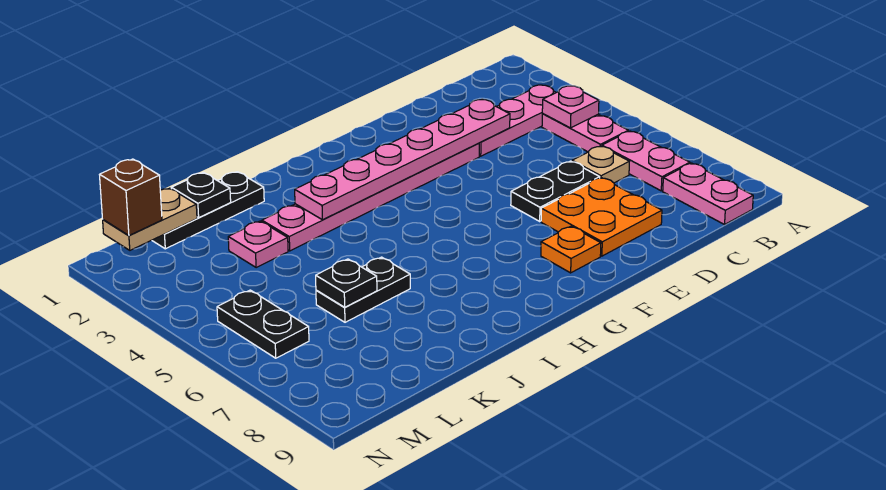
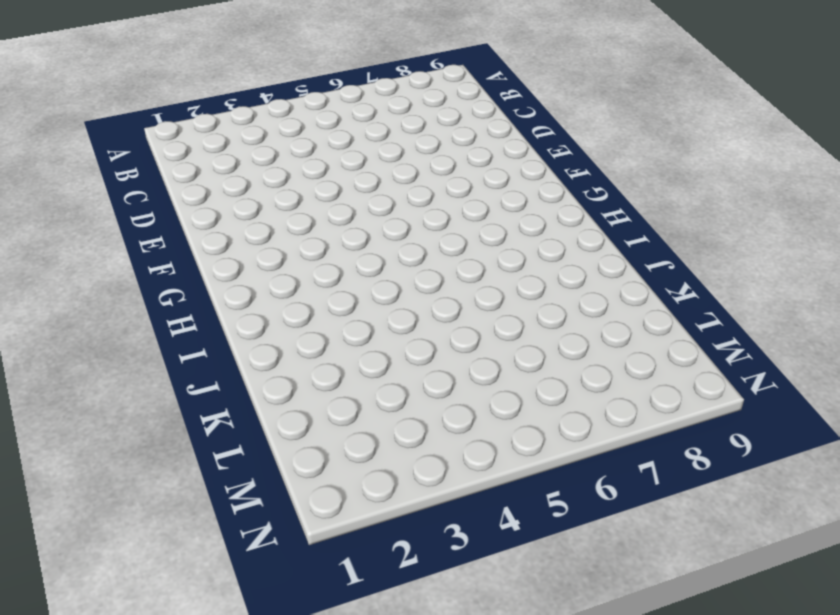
none -> pink 1x3 plate [479,85,556,156]
none -> pink 1x2 plate [542,114,628,152]
none -> pink 1x2 plate [602,131,690,191]

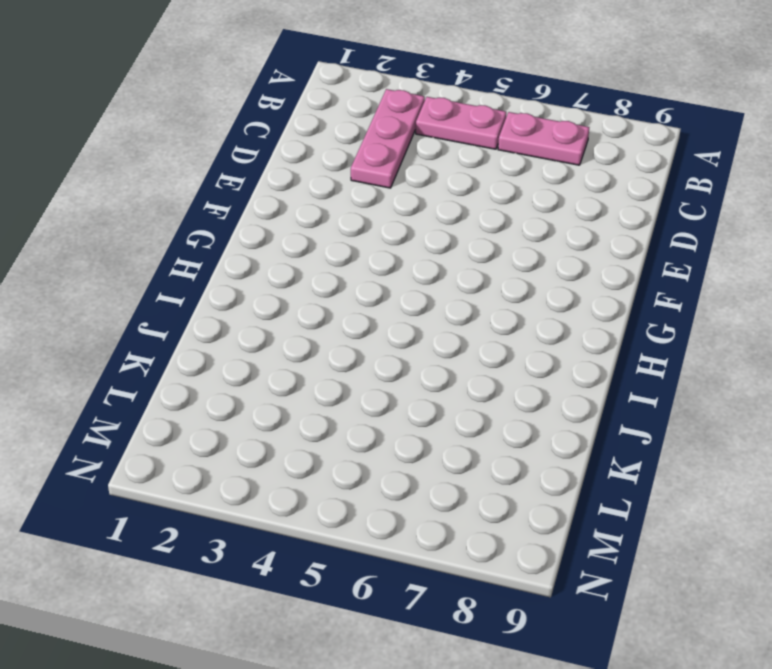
none -> pink 1x2 plate [663,163,753,225]
none -> tan 1x1 plate [572,146,629,183]
none -> black 1x2 plate [511,161,600,221]

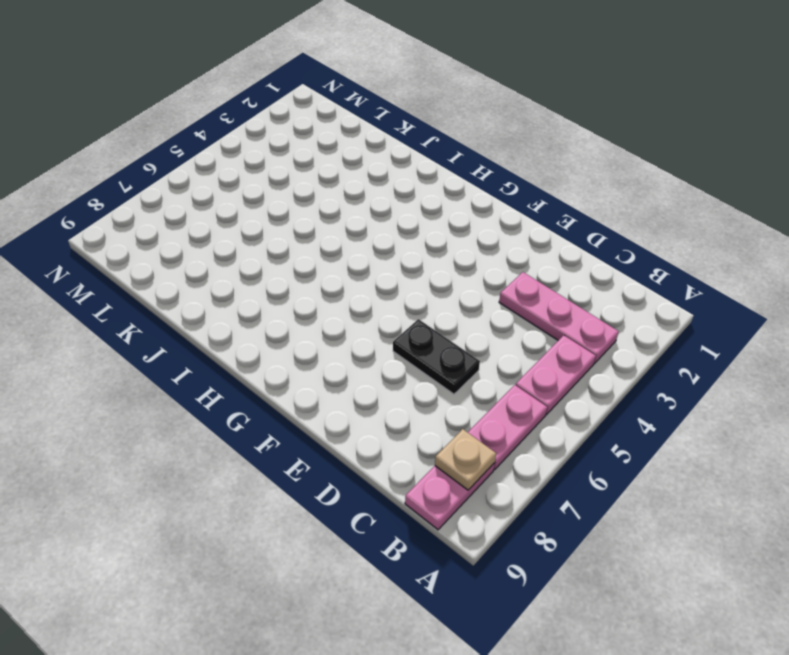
tan 1x1 plate [435,429,496,490] -> tan 1x1 plate moved to [572,146,629,183]
none -> orange 2x2 plate [541,178,662,256]
none -> pink 1x6 plate [262,143,479,251]
none -> orange 1x1 plate [541,226,601,273]

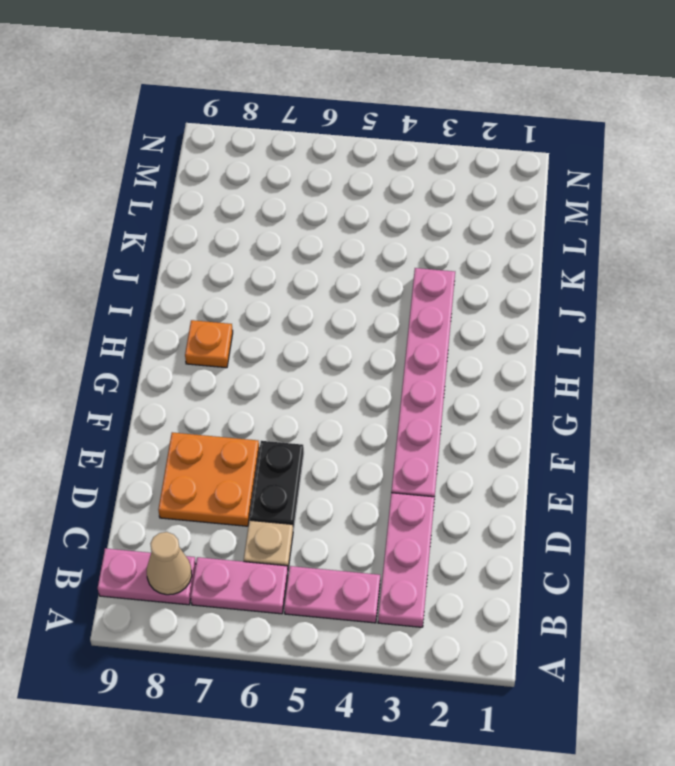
tan 1x1 cone [147,532,192,595] -> none
orange 1x1 plate [185,320,233,368] -> orange 1x1 plate moved to [541,226,601,273]
none -> black 1x3 plate [152,172,264,249]
none -> black 1x2 plate [316,257,410,322]
none -> pink 1x1 plate [228,221,288,268]

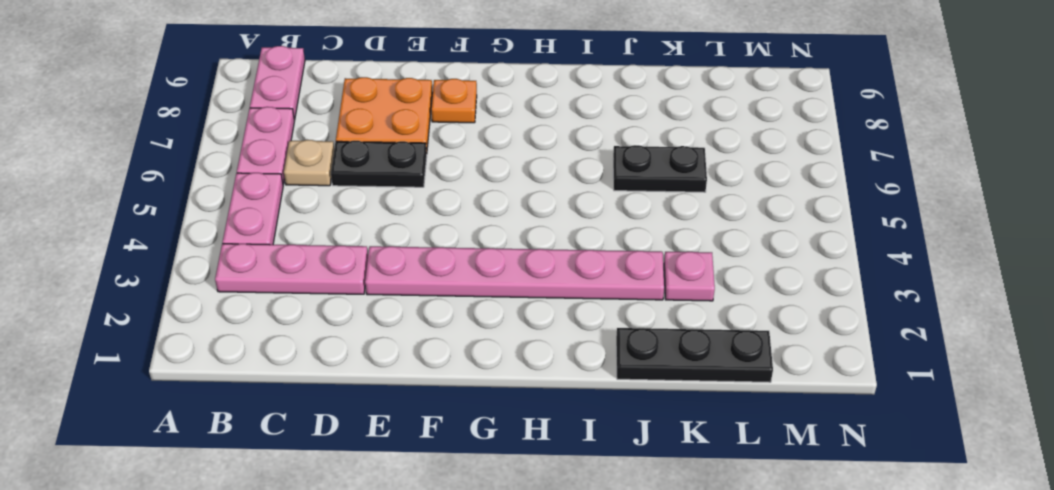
none -> black 1x2 plate [217,290,309,358]
none -> pink 1x1 plate [542,86,599,128]
none -> pink 1x6 plate [295,99,510,220]

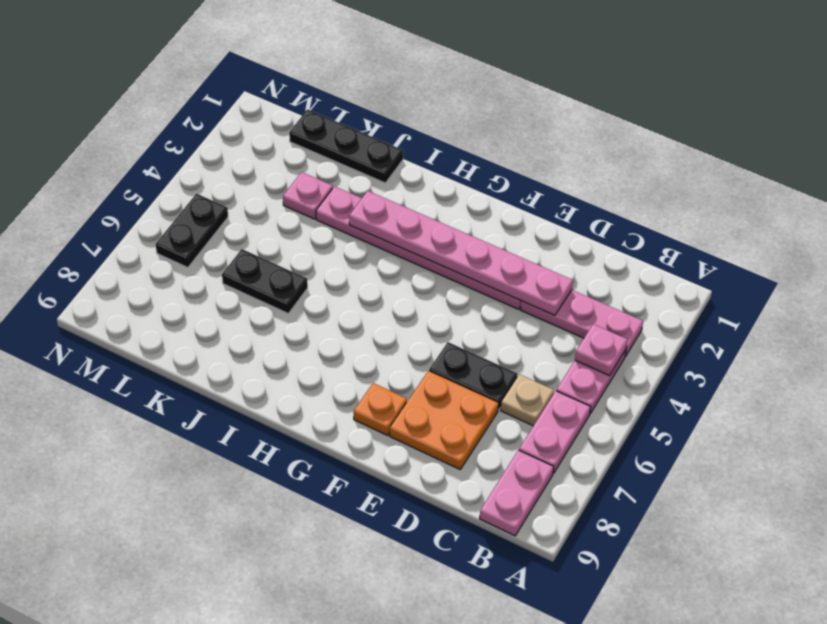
none -> black 1x1 plate [171,172,231,218]
none -> black 1x1 plate [316,259,377,307]
none -> tan 1x2 plate [103,188,197,250]

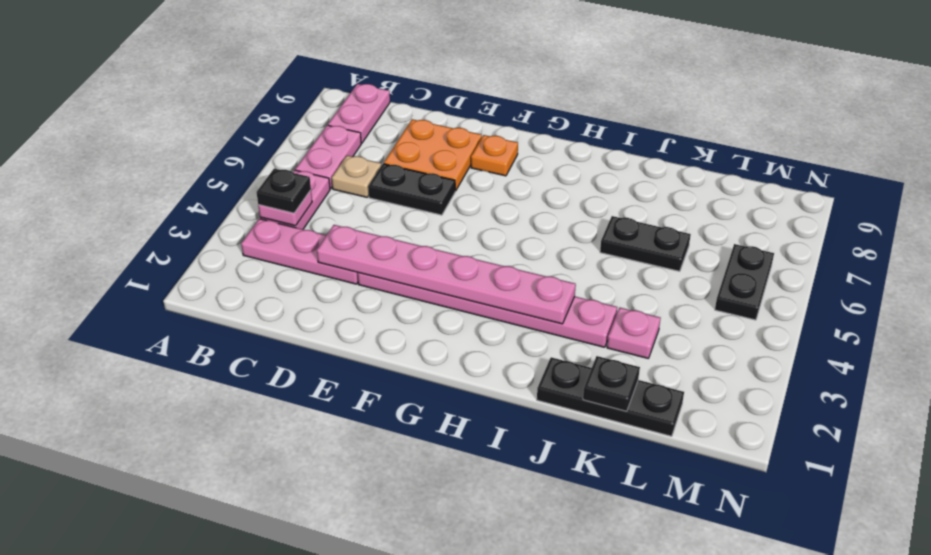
black 1x1 plate [257,169,311,213] -> black 1x1 plate moved to [316,259,377,307]
none -> tan 1x2 plate [103,188,197,250]
none -> brown 1x1 brick [99,159,162,235]

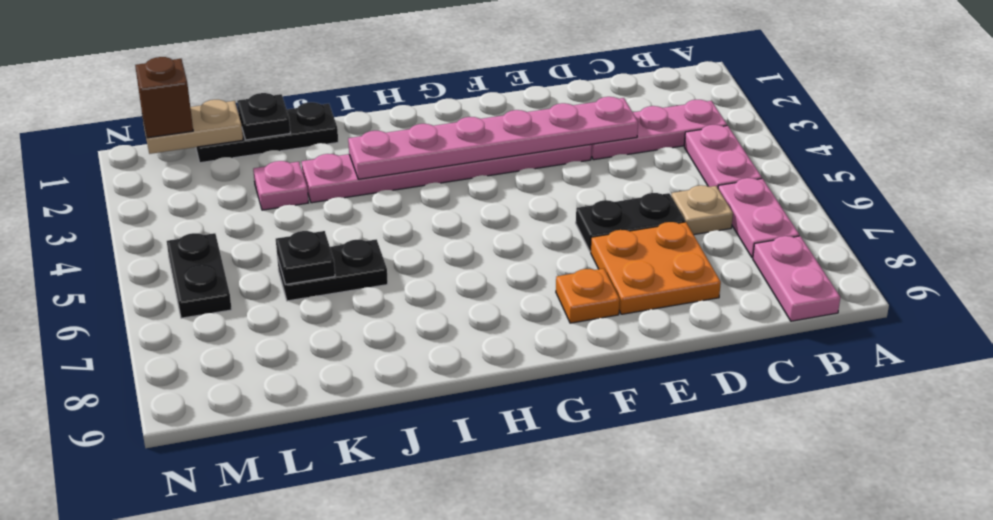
none -> pink 1x1 plate [542,86,599,128]

